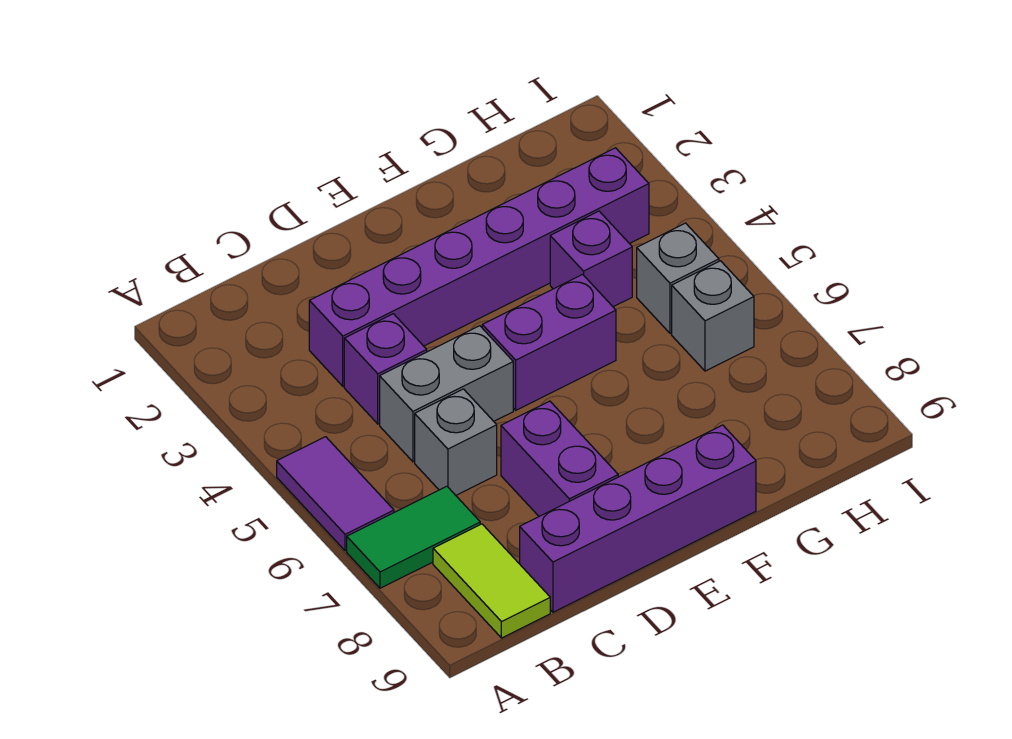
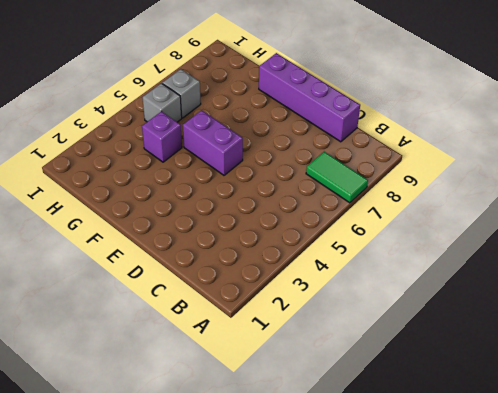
none -> purple 1x2 tile [277,437,394,551]
none -> lime 1x2 tile [433,524,550,638]
none -> purple 1x6 brick [309,148,649,386]

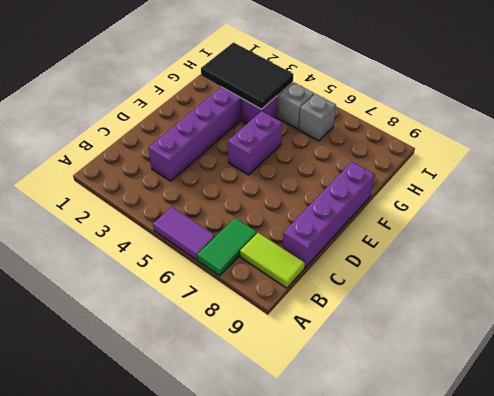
black 2x3 tile [201,43,293,109] -> none
none -> purple 1x1 brick [344,314,427,424]
none -> grey 1x2 brick [380,326,513,462]
none -> grey 1x1 brick [415,389,497,495]

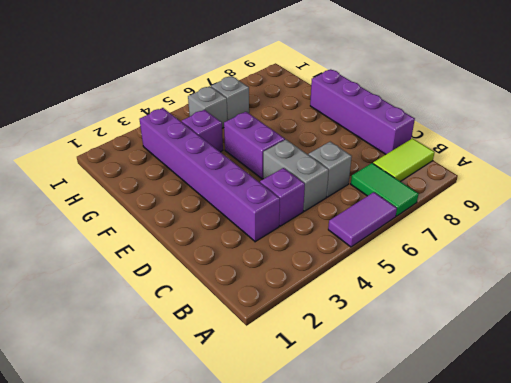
none -> purple 1x2 brick [501,401,618,516]

